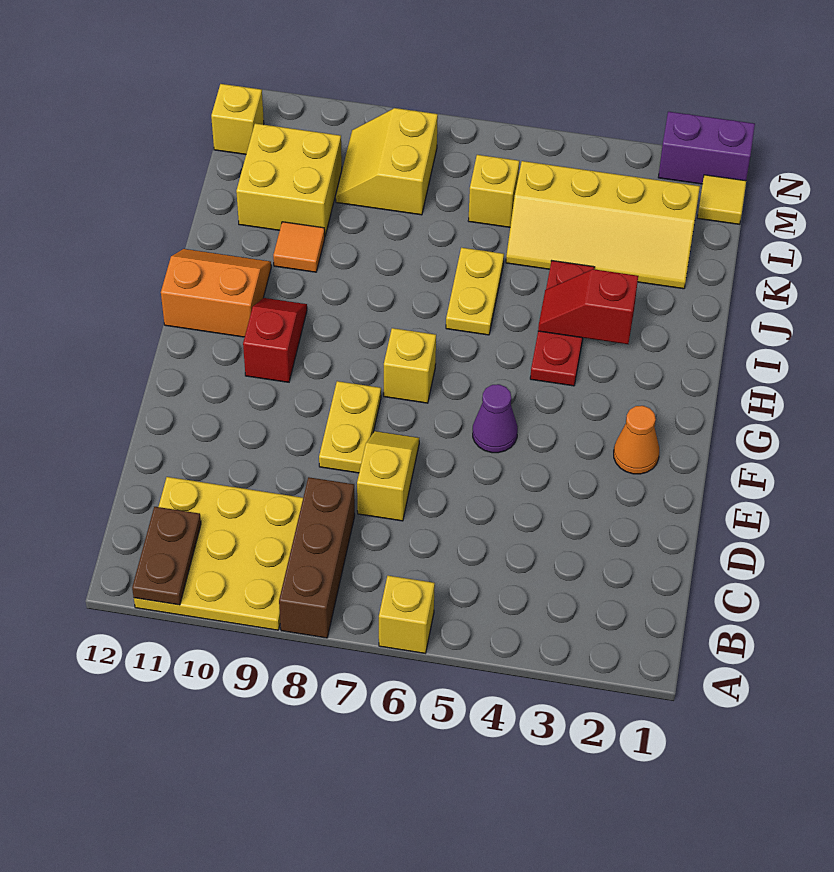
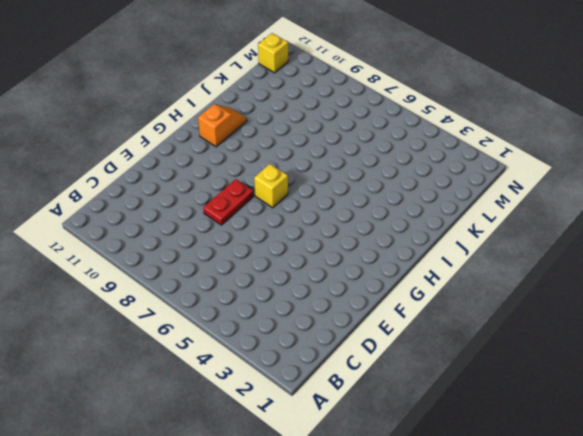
red 1x2 plate [203,179,253,225] -> yellow 1x2 plate [319,381,381,473]
orange 1x2 slope [198,104,247,147] -> orange 2x2 slope [161,249,271,337]
none -> yellow 1x1 brick [379,576,435,653]
none -> brown 1x3 brick [279,477,355,638]
none -> yellow 3x3 plate [134,477,303,630]

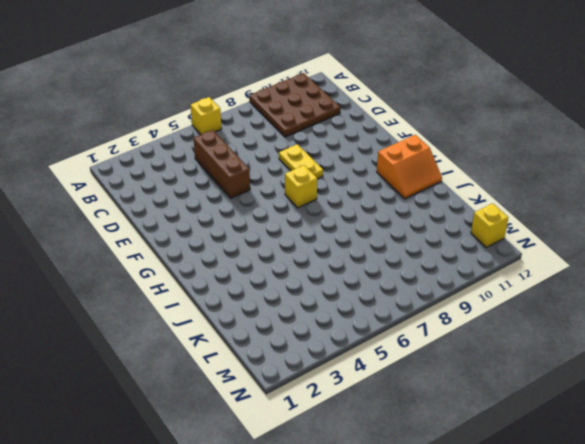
brown 3x3 plate [249,73,340,137] -> yellow 3x3 plate [134,477,303,630]
brown 1x3 brick [193,130,250,198] -> brown 1x3 brick moved to [279,477,355,638]
none -> yellow 1x2 slope [357,431,419,521]
none -> orange 1x1 cone [614,406,659,474]
none -> purple 1x1 cone [473,384,518,453]

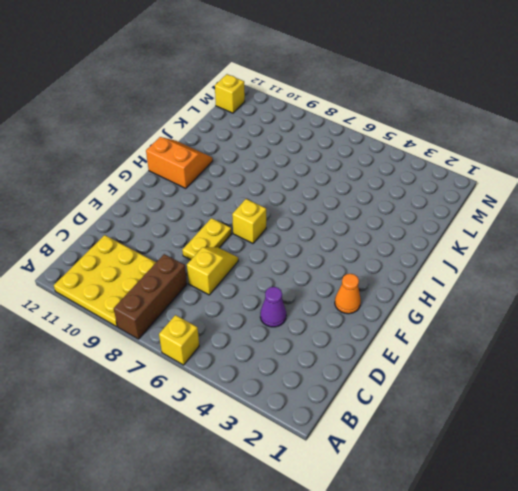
purple 1x1 cone [260,287,286,327] -> purple 1x1 cone moved to [473,384,518,453]
none -> red 1x2 slope [243,298,307,382]
none -> red 1x3 plate [530,261,595,386]
none -> yellow 1x2 plate [446,248,504,335]

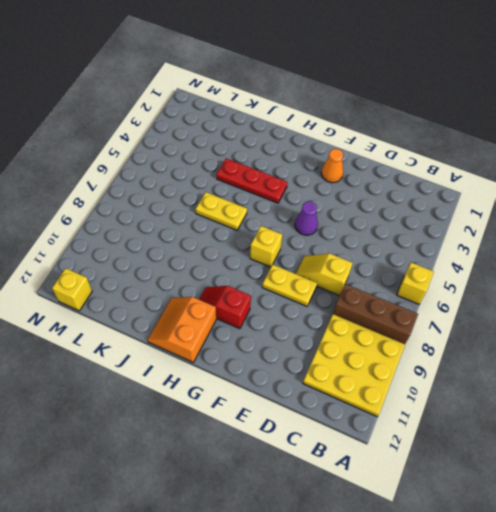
none -> orange 1x1 tile [273,222,325,272]
none -> yellow 2x4 slope [506,161,700,289]
none -> yellow 2x2 brick [236,123,342,236]

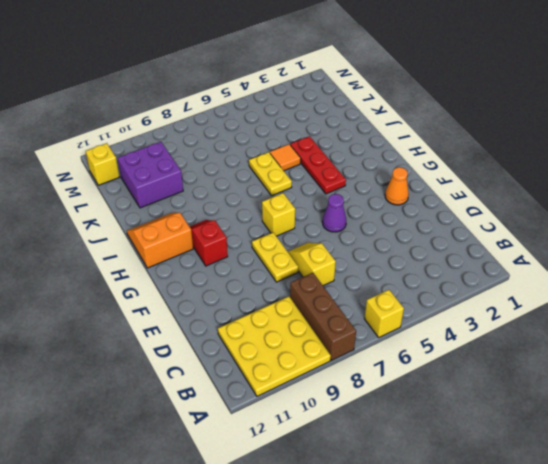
orange 1x1 tile [270,144,301,171] -> orange 1x1 tile moved to [273,222,325,272]
purple 2x2 brick [118,142,183,208] -> yellow 2x2 brick [236,123,342,236]
none -> yellow 2x4 slope [506,161,700,289]
none -> yellow 1x1 brick [468,155,519,227]
none -> yellow 2x2 slope [336,108,438,215]

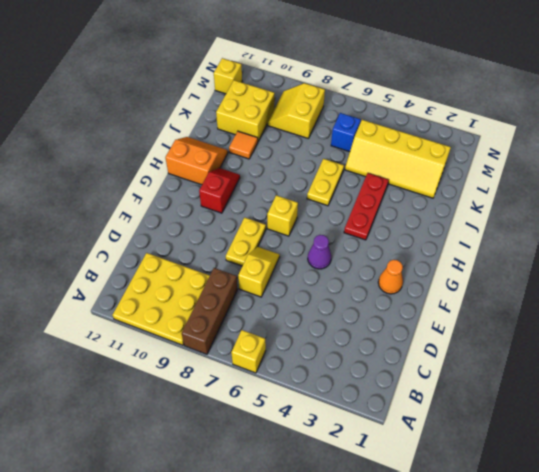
blue 1x1 brick [331,113,361,152] -> yellow 1x1 brick [468,155,519,227]
none -> yellow 1x1 tile [697,175,746,224]
none -> purple 1x2 brick [658,112,755,184]
none -> brown 1x2 plate [132,507,201,605]

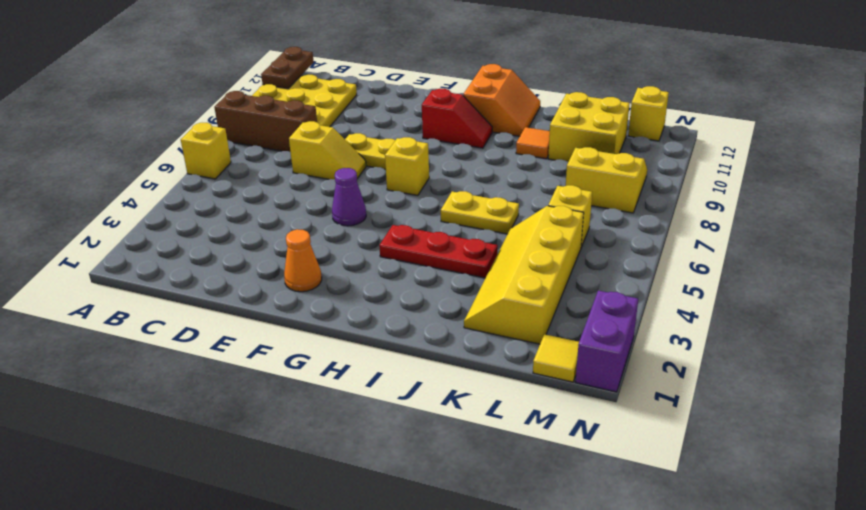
brown 1x2 plate [261,47,314,89] -> brown 1x2 plate turned to [132,507,201,605]
none -> red 1x2 slope [538,269,638,344]

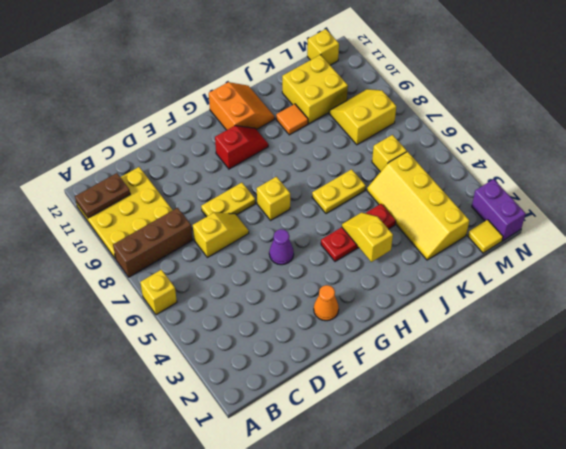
yellow 1x2 slope [342,213,393,262] -> red 1x2 slope [538,269,638,344]

